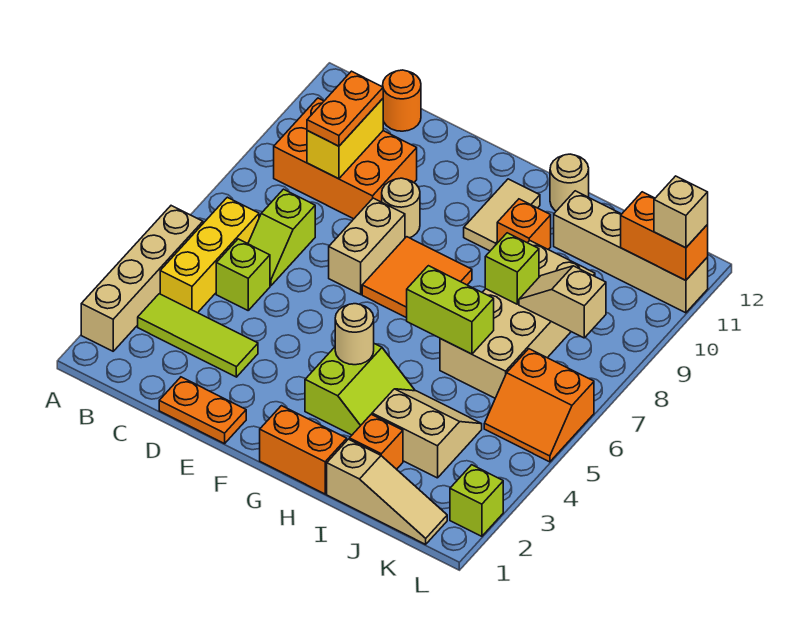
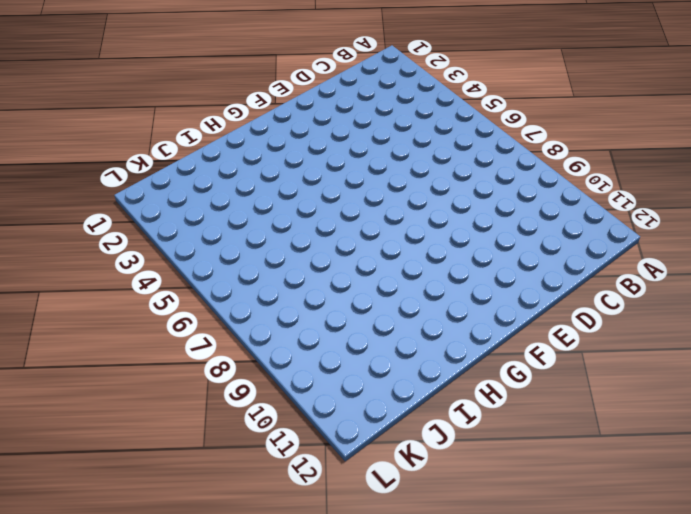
none -> tan 1x4 brick [81,206,203,351]
none -> lime 1x3 tile [138,294,258,377]
none -> yellow 1x3 brick [160,197,259,313]
none -> orange 2x3 brick [274,98,417,219]

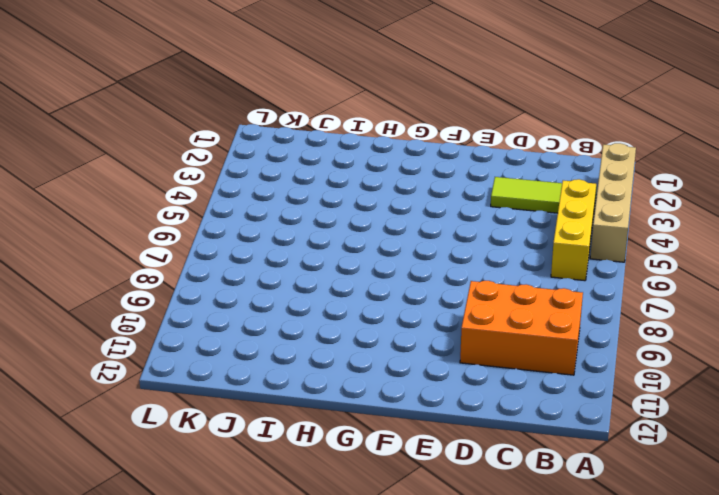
none -> lime 1x1 brick [216,239,270,310]
none -> lime 1x2 slope [248,189,315,286]
none -> orange 1x1 round brick [383,70,421,131]
none -> orange 1x2 plate [159,377,246,444]

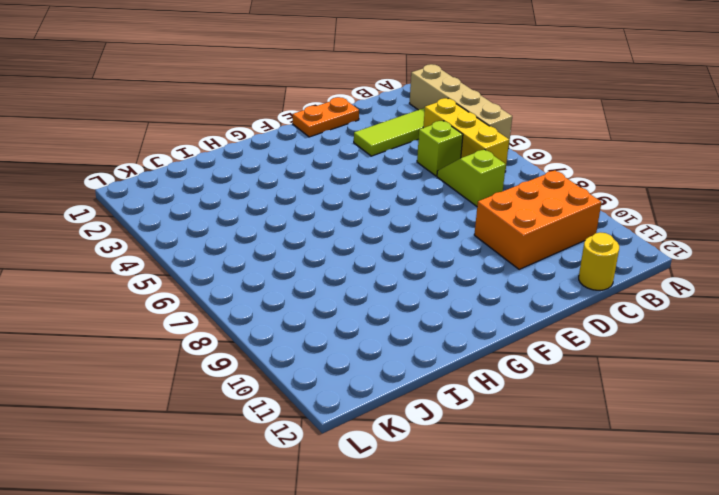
yellow 1x1 round brick [579,232,619,290] -> orange 1x1 round brick [383,70,421,131]
none -> tan 1x2 brick [329,198,405,294]
none -> tan 1x1 round brick [382,178,420,238]
none -> orange 2x2 tile [362,237,472,318]
none -> orange 1x2 brick [260,406,347,494]

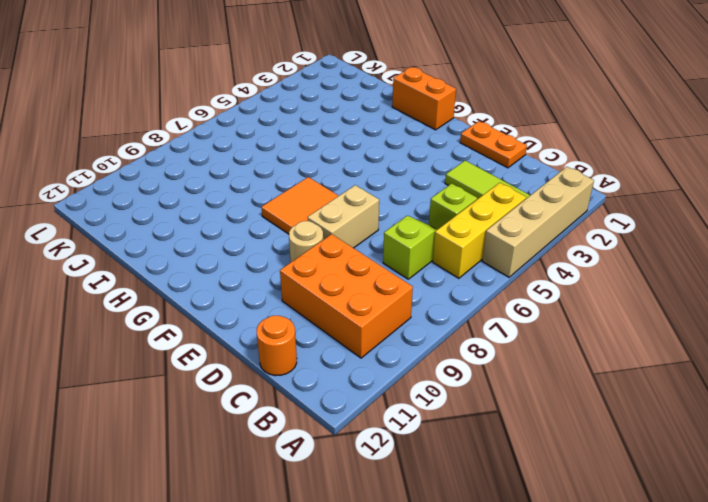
none -> lime 2x2 slope [305,344,414,435]
none -> tan 1x2 tile [464,179,540,251]
none -> orange 1x1 brick [497,199,551,250]
none -> tan 1x1 round brick [550,154,589,211]

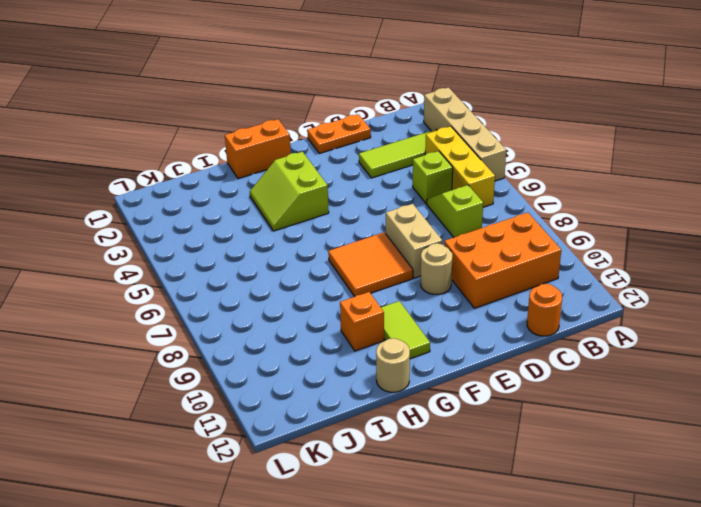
lime 1x2 tile [381,301,430,359] -> tan 1x2 tile [464,179,540,251]
none -> tan 1x3 slope [327,439,447,544]
none -> orange 1x1 brick [349,414,403,469]
none -> tan 2x2 slope [372,389,482,478]
none -> tan 2x4 brick [440,241,595,398]

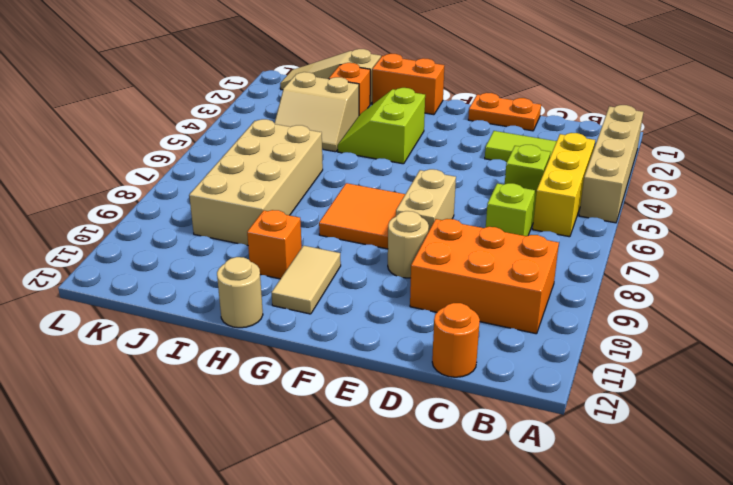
none -> tan 1x4 brick [554,191,708,313]
none -> orange 2x2 slope [484,349,594,462]
none -> lime 1x1 brick [450,465,503,536]
none -> yellow 1x2 brick [307,99,383,179]

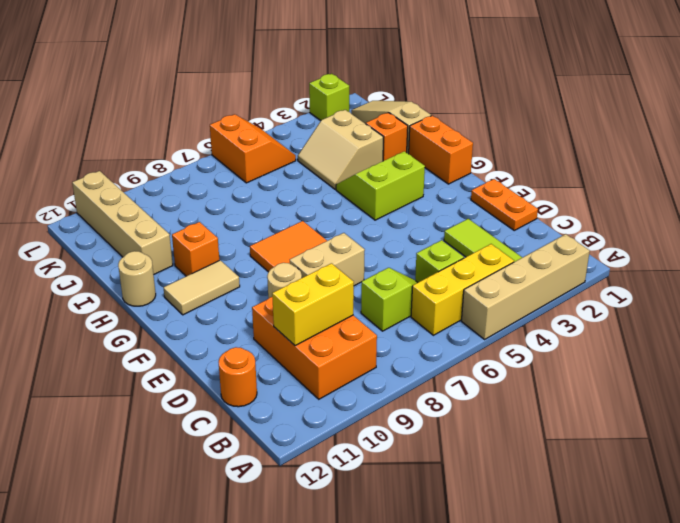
none -> tan 2x4 brick [440,241,595,398]
none -> tan 1x1 round brick [335,304,374,365]
none -> lime 1x2 brick [407,266,494,354]
none -> lime 1x1 brick [485,233,539,304]

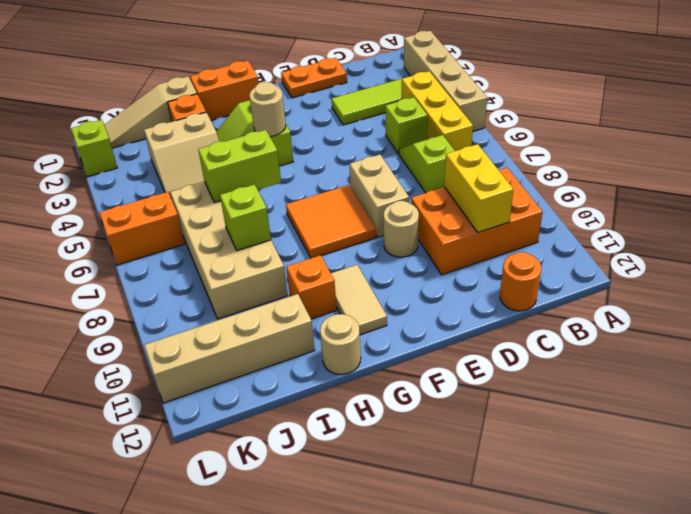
none -> tan 1x2 slope [519,266,606,338]
none -> orange 1x2 brick [621,192,708,280]
none -> orange 1x2 plate [307,71,383,146]
none -> tan 1x1 brick [654,176,708,248]

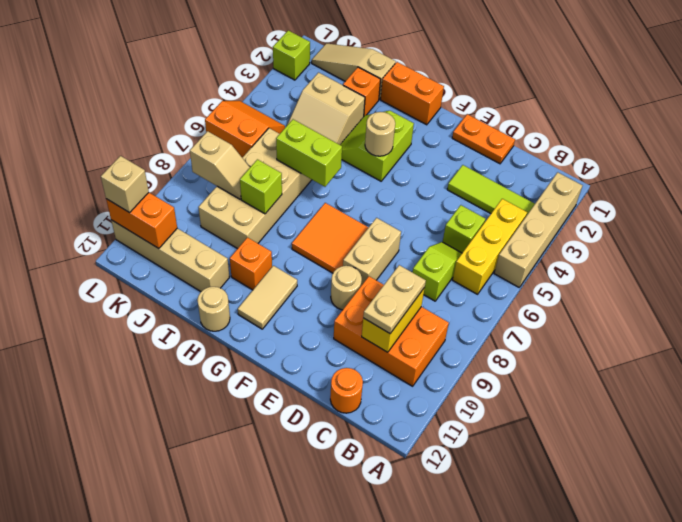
tan 1x2 plate [363,265,426,333] -> orange 1x2 plate [307,71,383,146]

